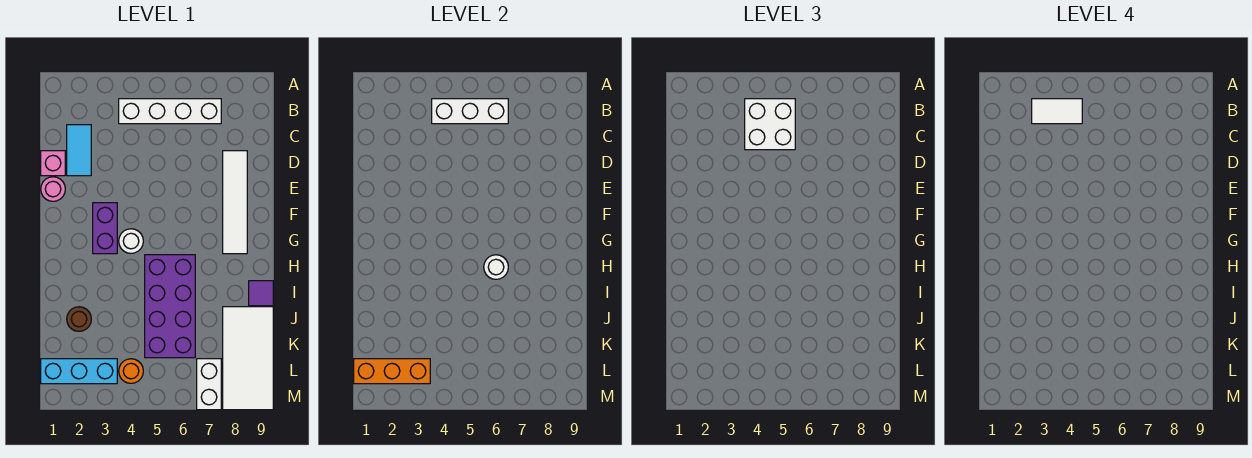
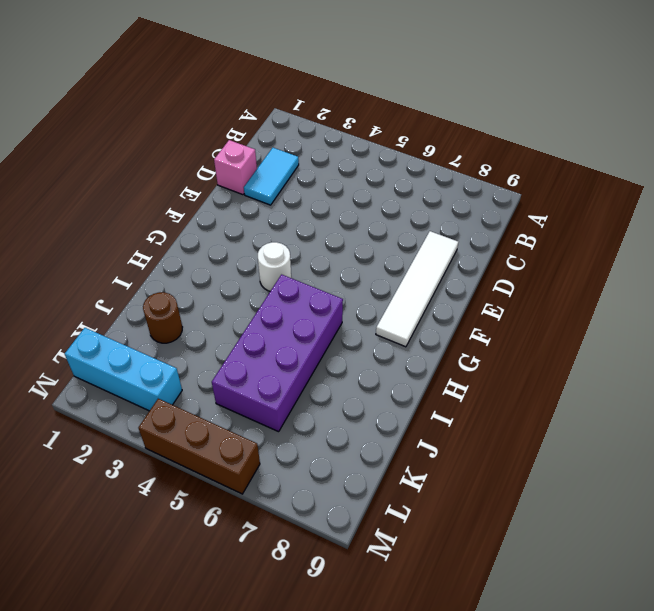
brown 1x3 brick [138,399,260,494] -> none
none -> white 1x4 brick [119,99,221,124]
none -> pink 1x1 round brick [41,177,65,201]
none -> purple 1x2 brick [93,203,117,254]

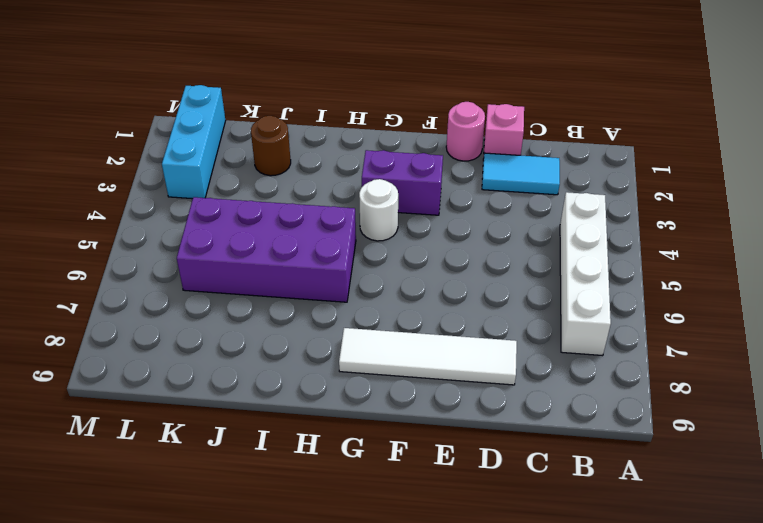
none -> purple 1x1 tile [249,281,273,306]
none -> white 2x4 tile [223,307,273,410]
none -> orange 1x1 round brick [119,359,143,383]

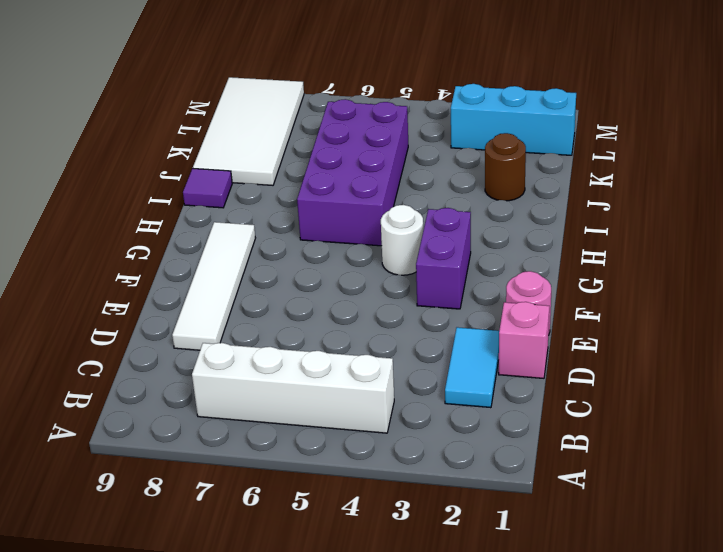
none -> orange 1x1 round brick [119,359,143,383]
none -> white 1x2 brick [197,359,221,410]
none -> white 1x3 brick [432,99,508,124]

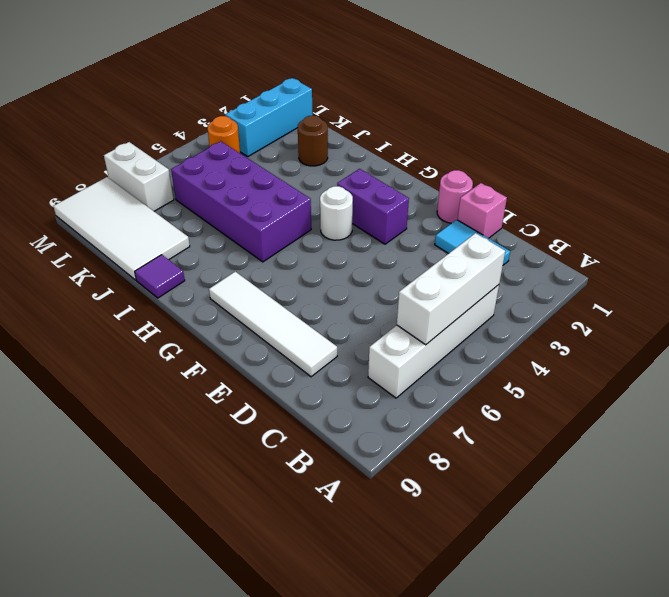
none -> white 1x1 round brick [484,255,508,279]
none -> orange 1x3 brick [354,359,430,384]
none -> white 2x2 brick [745,99,795,150]

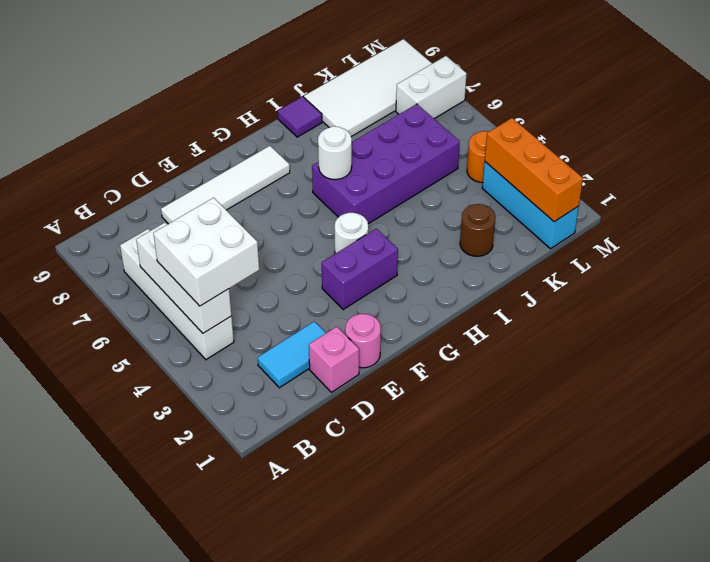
none -> white 1x2 tile [1032,99,1082,124]

